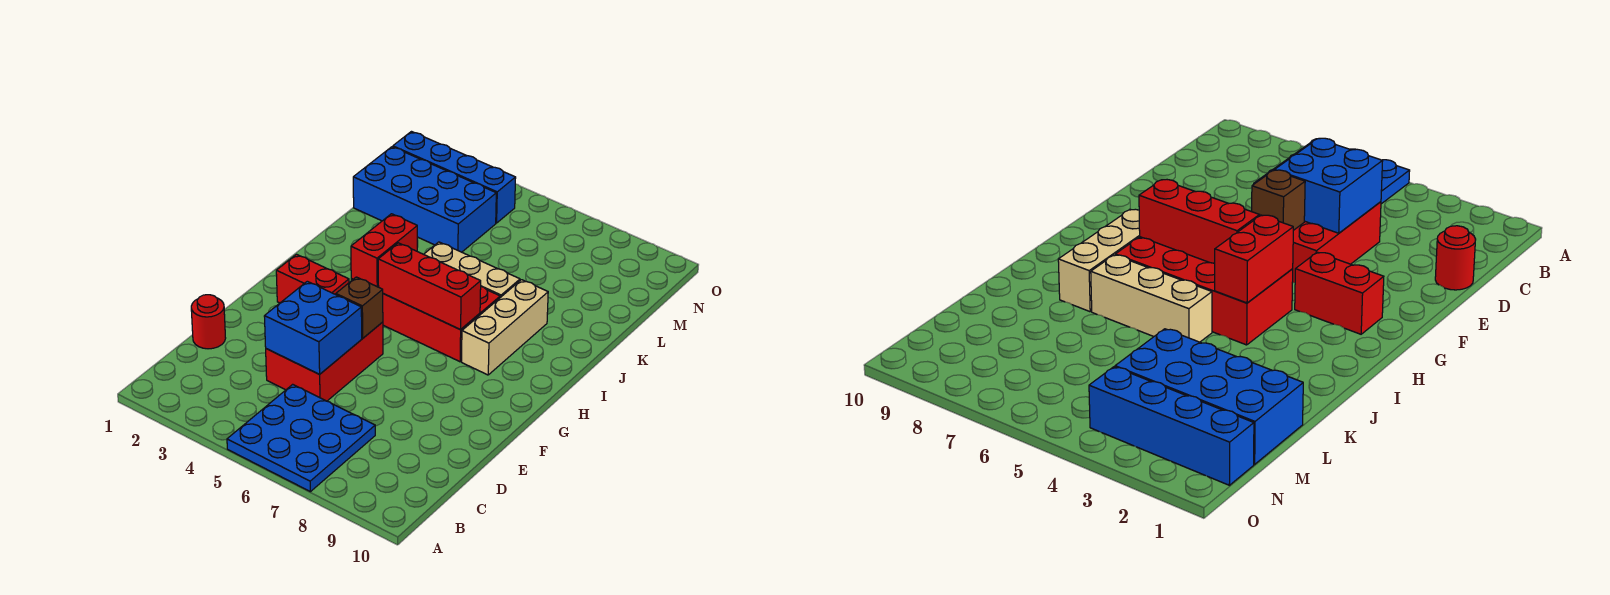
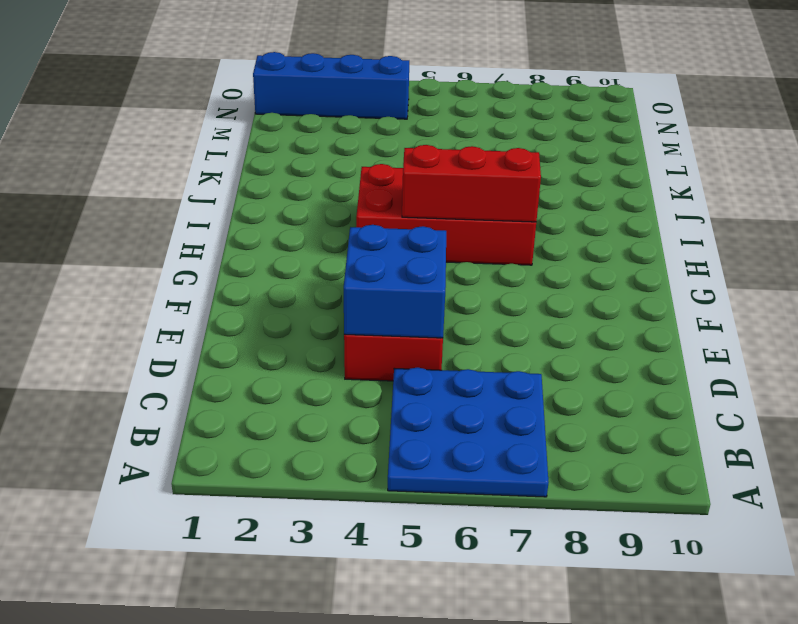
none -> red 1x1 round brick [191,295,226,349]
none -> red 1x2 brick [276,254,349,303]
none -> tan 1x3 brick [462,280,548,375]

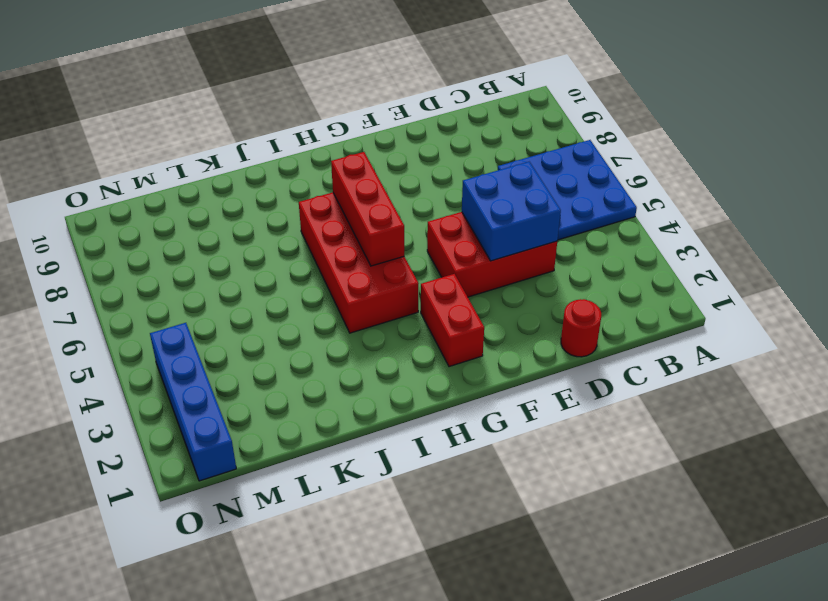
none -> tan 1x3 brick [462,280,548,375]
none -> tan 1x3 brick [424,242,520,297]
none -> blue 2x4 brick [353,147,496,252]

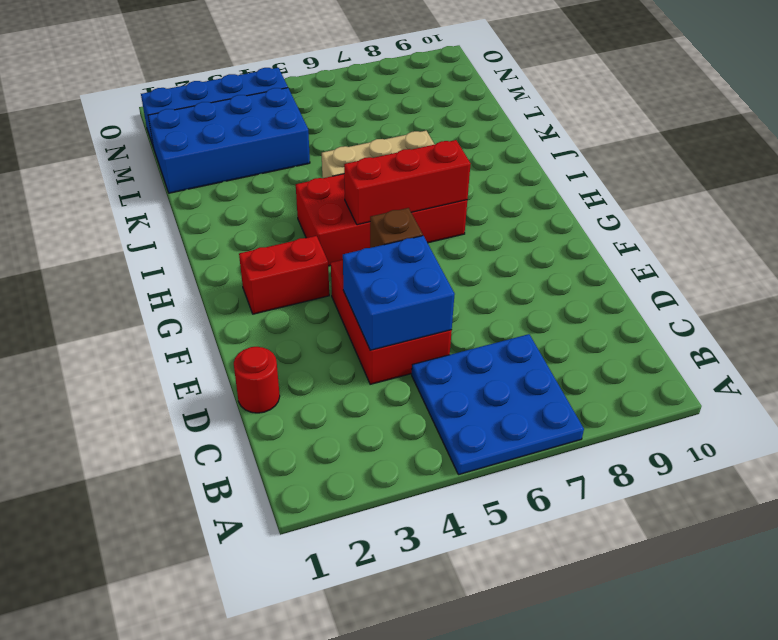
none -> tan 1x3 brick [462,280,548,375]
none -> red 1x2 brick [351,214,417,287]

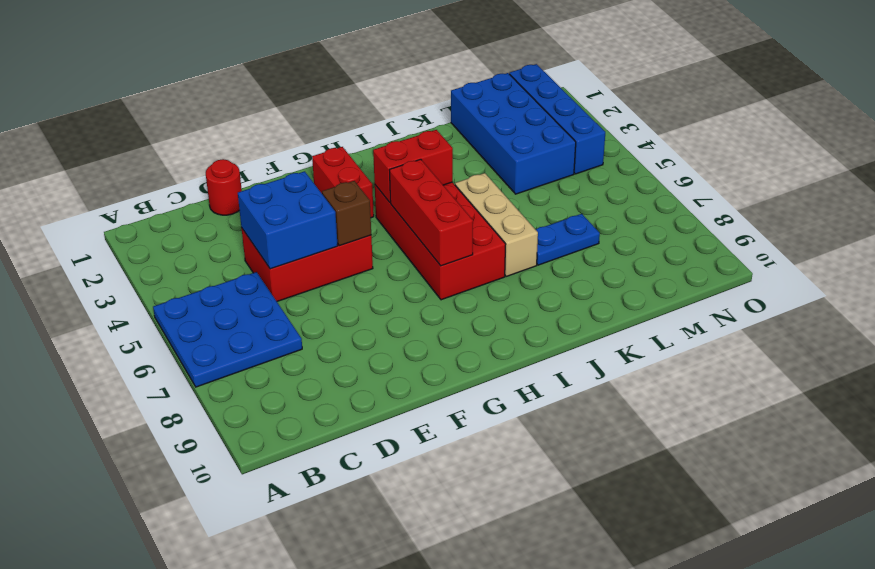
blue 1x2 plate [536,214,600,265] -> none
none -> tan 1x3 brick [462,280,548,375]

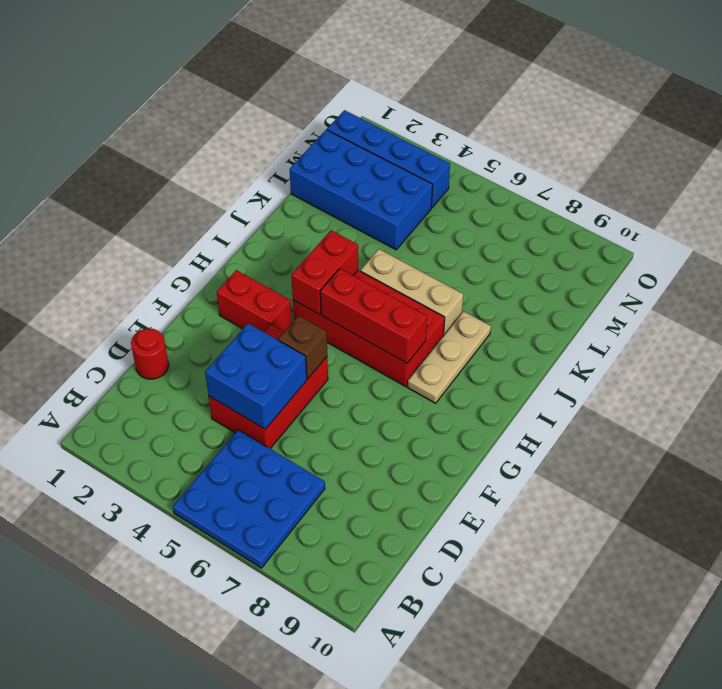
tan 1x3 plate [408,311,491,403] -> tan 1x3 brick [462,280,548,375]

